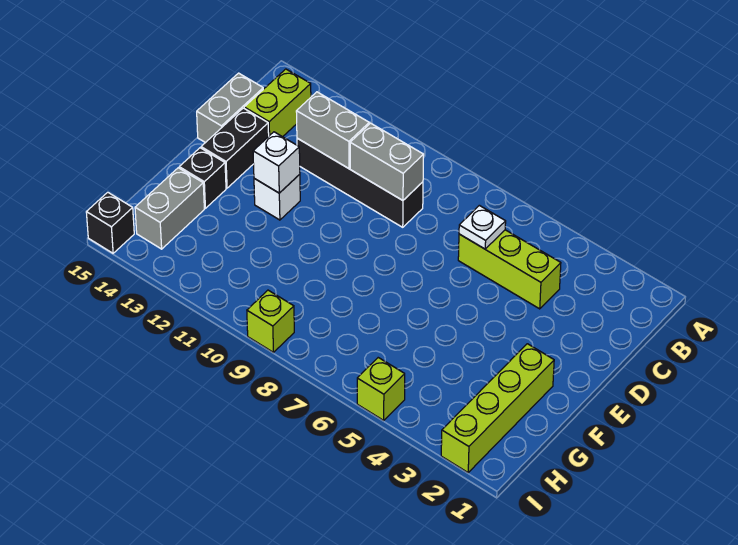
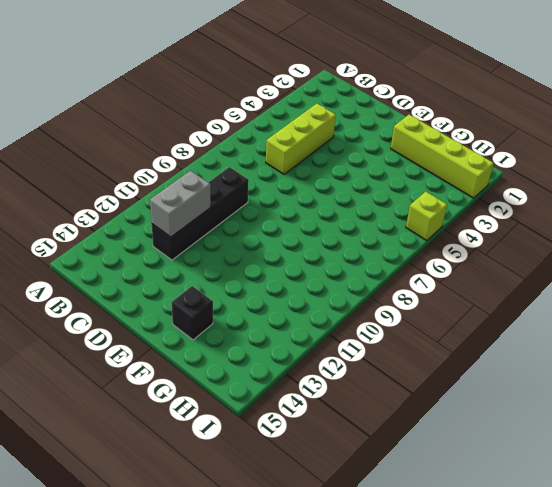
none -> lime 1x2 brick [244,69,311,137]
none -> grey 1x2 brick [197,73,263,143]
none -> black 1x2 brick [201,108,269,188]

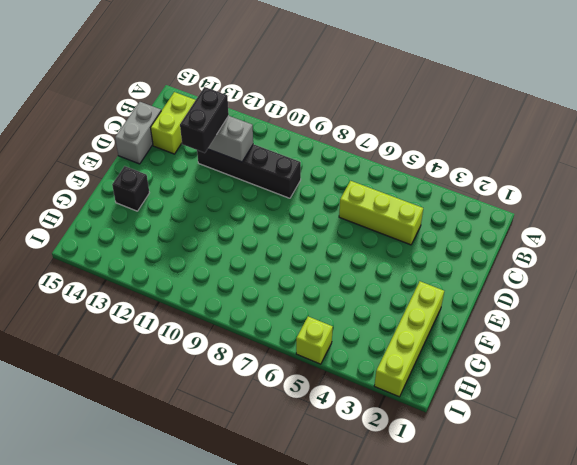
black 1x2 brick [180,87,229,153] -> black 1x2 brick moved to [201,108,269,188]
none -> white 1x1 brick [254,174,300,220]
none -> grey 1x2 brick [135,168,204,249]
none -> lime 1x1 brick [247,290,294,352]

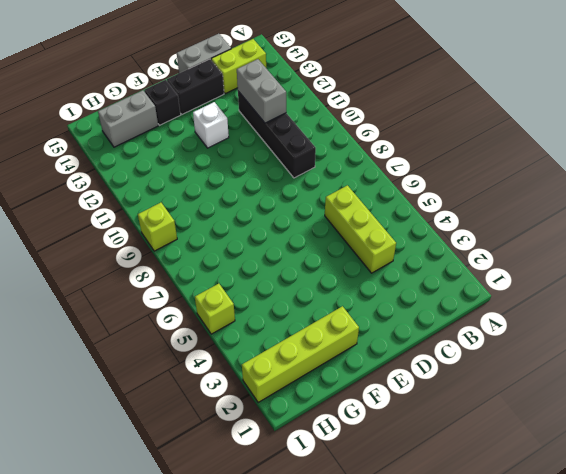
none -> black 1x1 brick [86,192,134,253]
none -> white 1x1 plate [459,205,506,249]
none -> grey 1x2 brick [350,123,424,200]

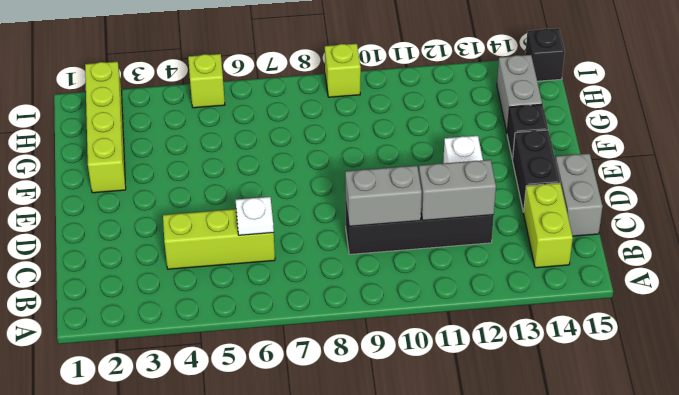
none -> white 1x1 brick [253,132,300,193]

